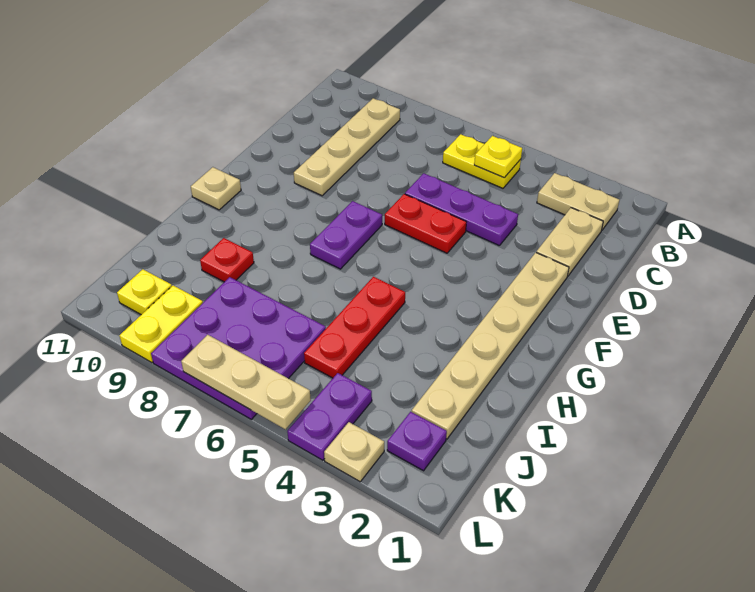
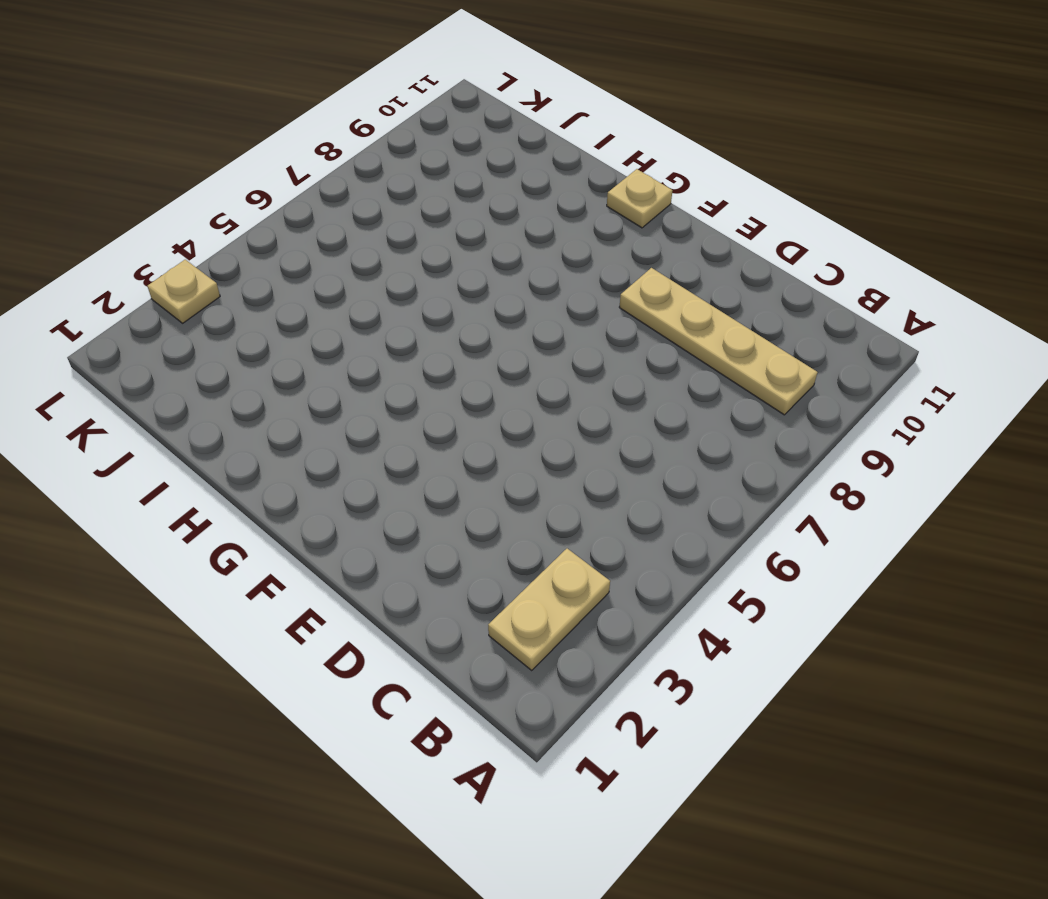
none -> yellow 1x2 plate [443,134,521,188]
none -> tan 1x2 plate [536,208,603,276]
none -> purple 1x3 plate [405,173,518,246]

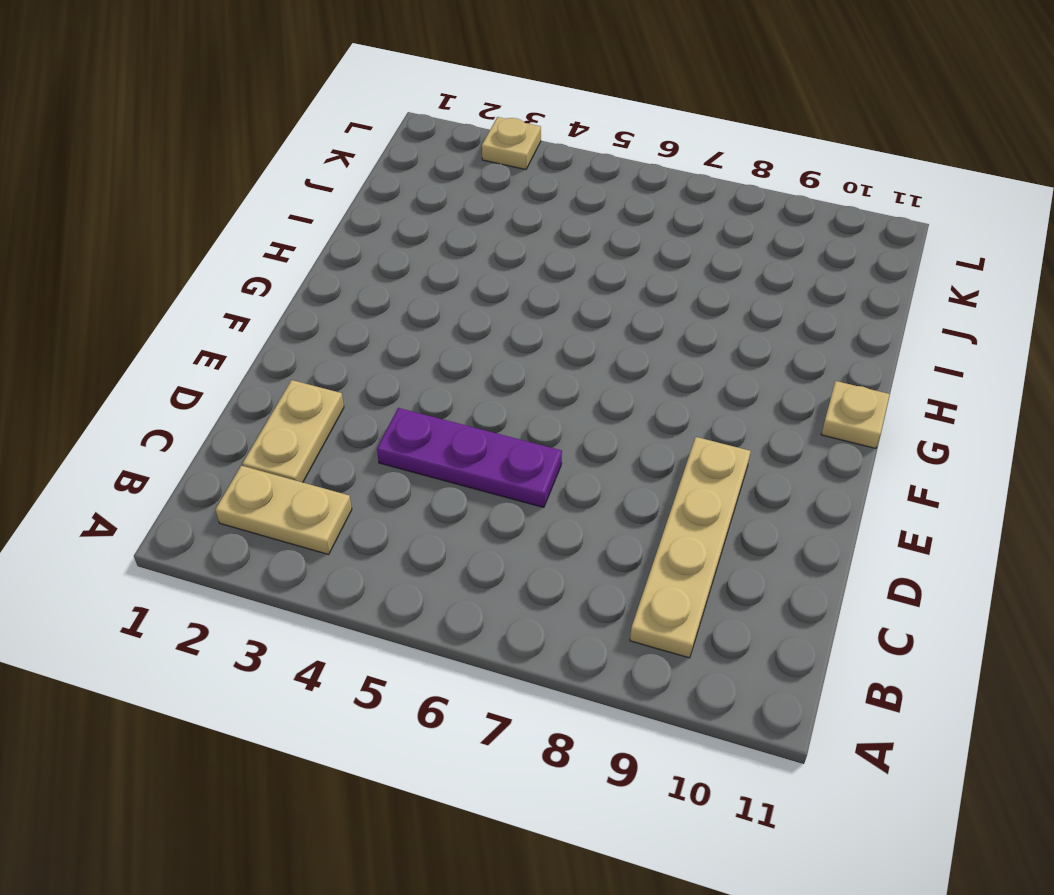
none -> yellow 1x2 plate [443,134,521,188]
none -> tan 1x6 plate [412,253,569,439]
none -> red 1x2 plate [385,194,466,253]

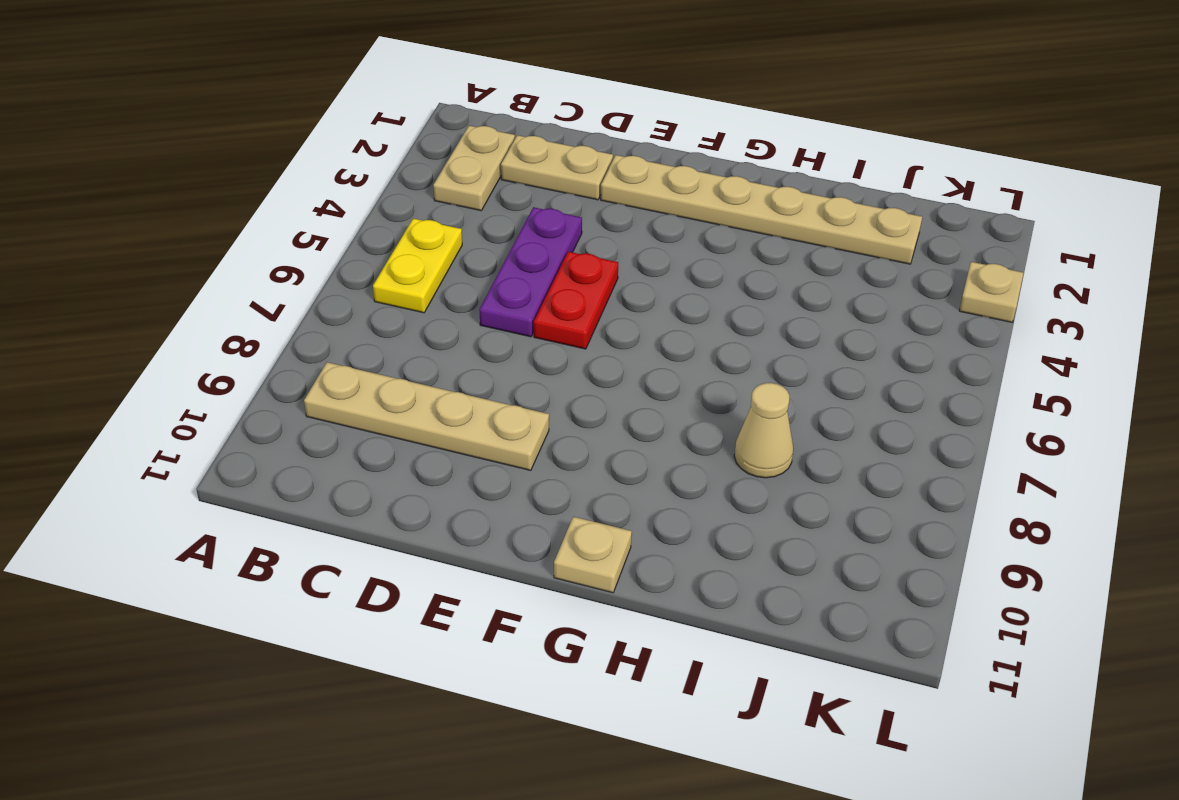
tan 1x1 cone [734,383,793,478] -> none
none -> purple 1x2 plate [310,201,382,269]
none -> red 1x3 plate [304,277,405,378]
none -> red 1x1 plate [200,238,254,282]

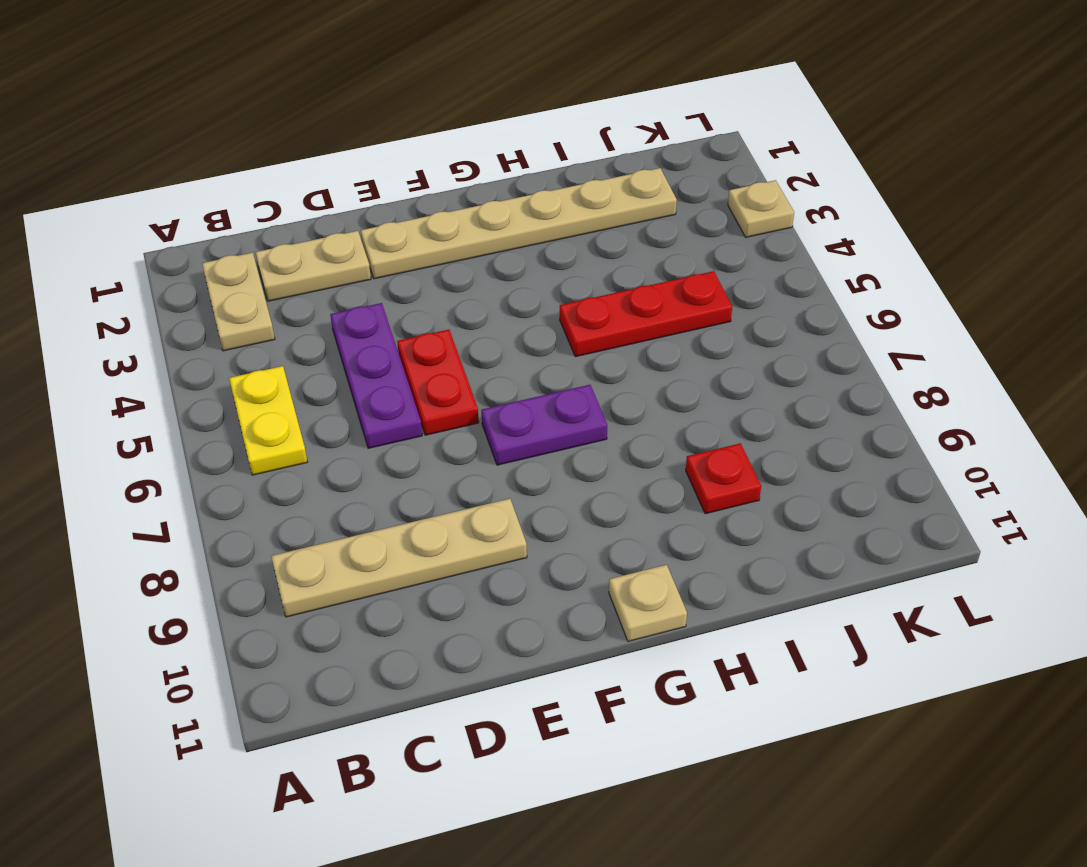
none -> purple 3x3 plate [151,277,326,419]
none -> purple 1x1 plate [387,412,447,471]
none -> purple 1x2 plate [287,373,372,460]

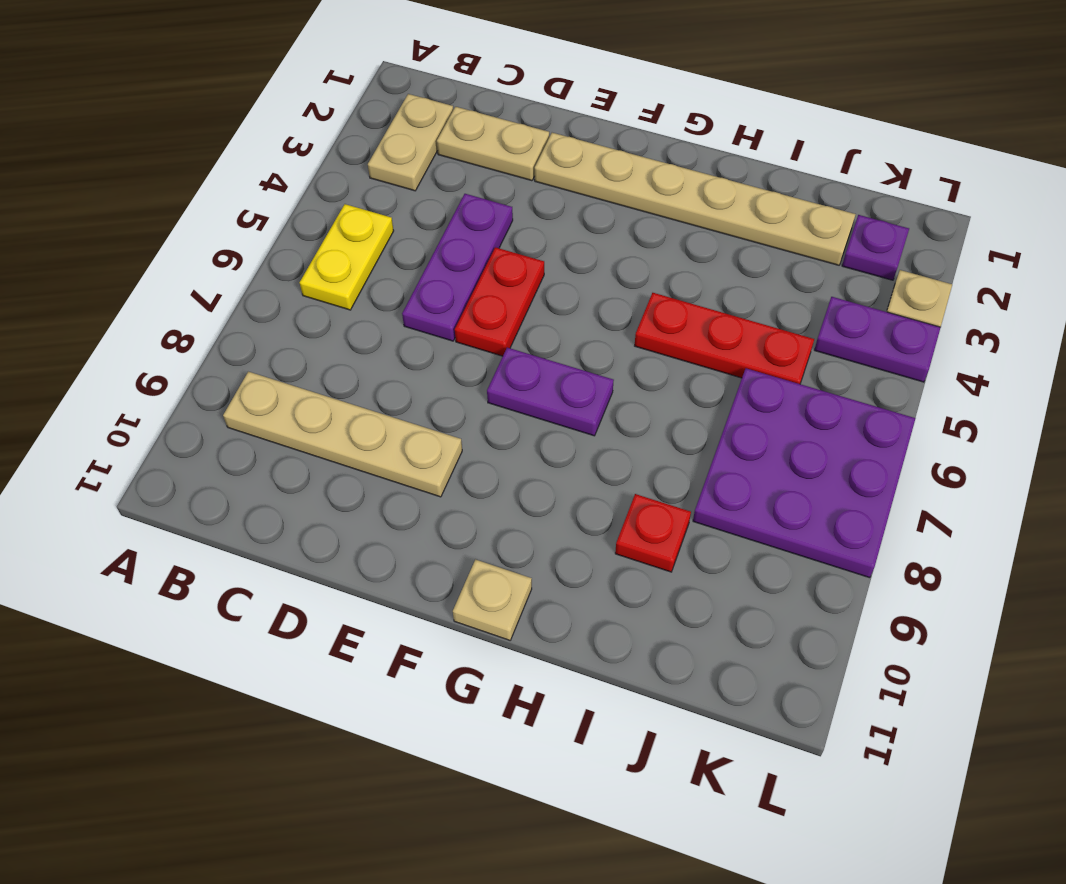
none -> yellow 1x2 plate [120,286,203,363]
none -> yellow 1x1 plate [117,269,172,315]
none -> yellow 1x1 plate [474,136,522,178]

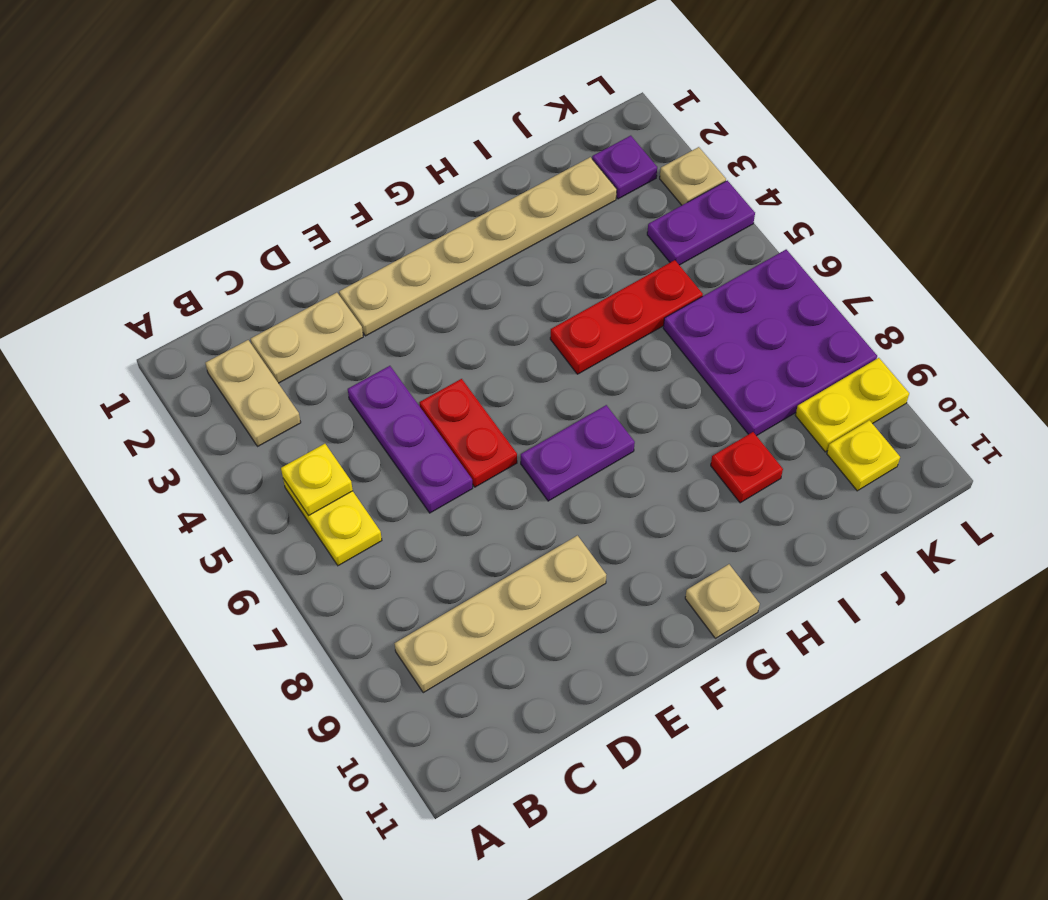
none -> tan 1x3 plate [181,335,311,429]

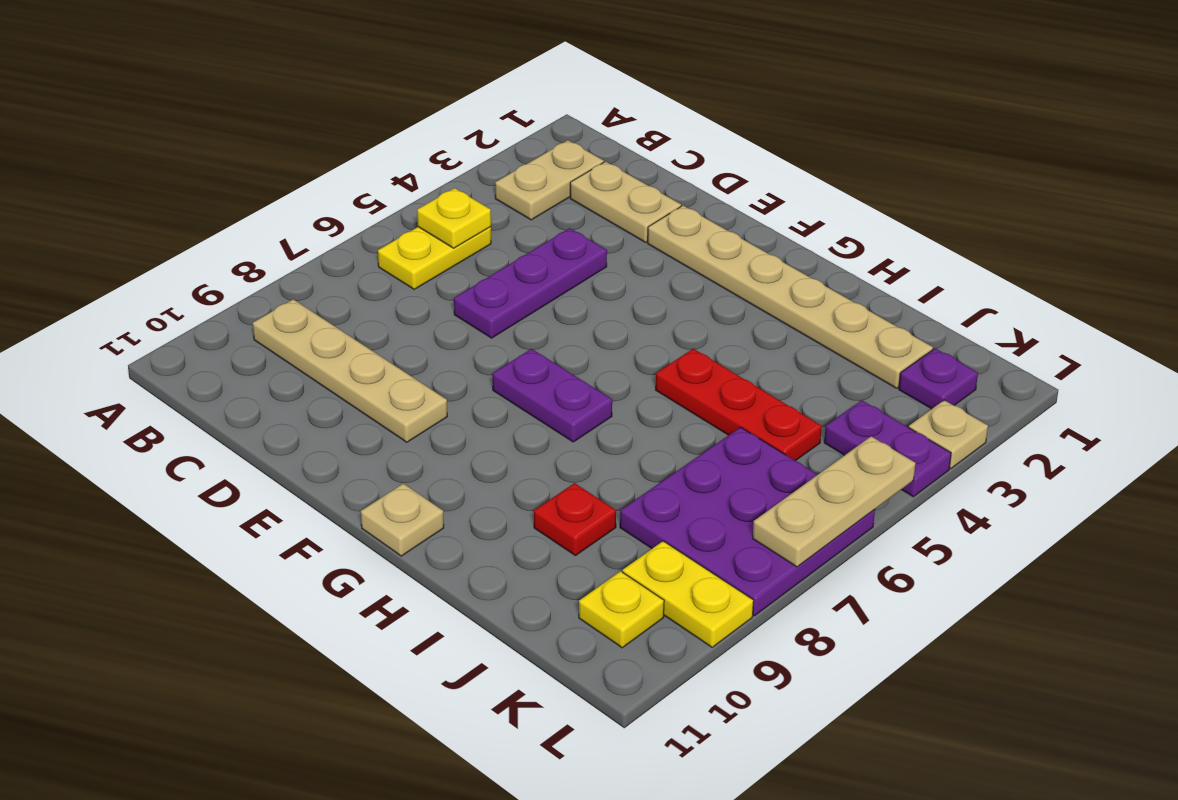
none -> red 1x2 plate [385,194,466,253]

